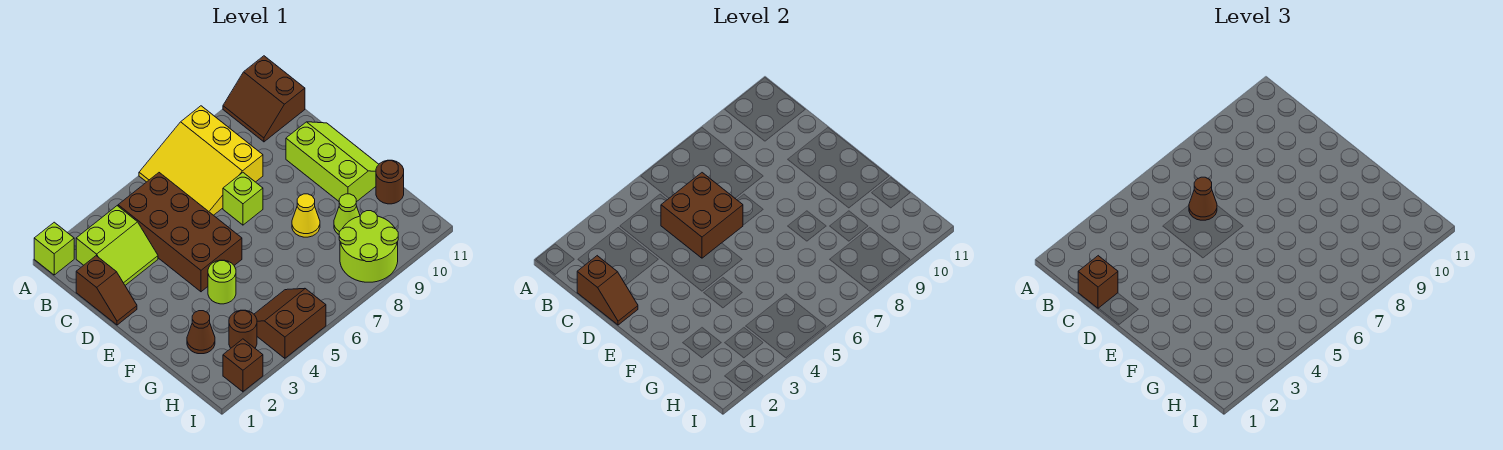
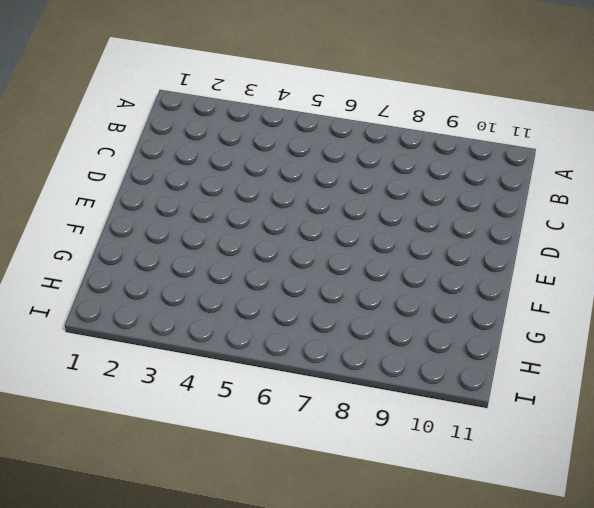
none -> lime 1x1 brick [34,222,74,275]
none -> yellow 3x3 slope [139,106,263,215]
none -> brown 2x2 slope [223,56,305,142]

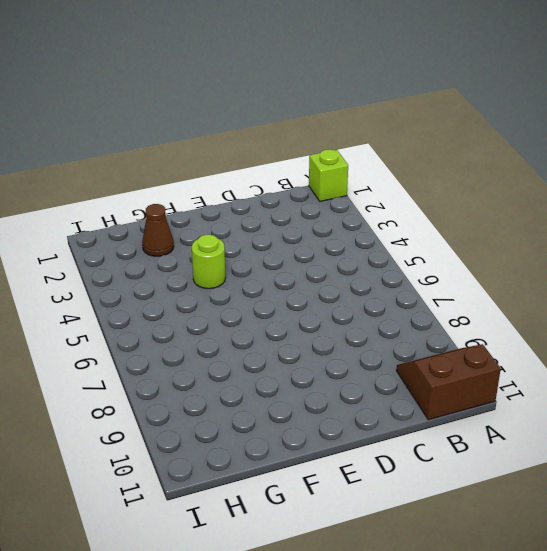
none -> yellow 3x3 slope [139,106,263,215]
none -> lime 2x2 slope [76,206,158,285]
none -> brown 2x4 brick [118,173,242,292]

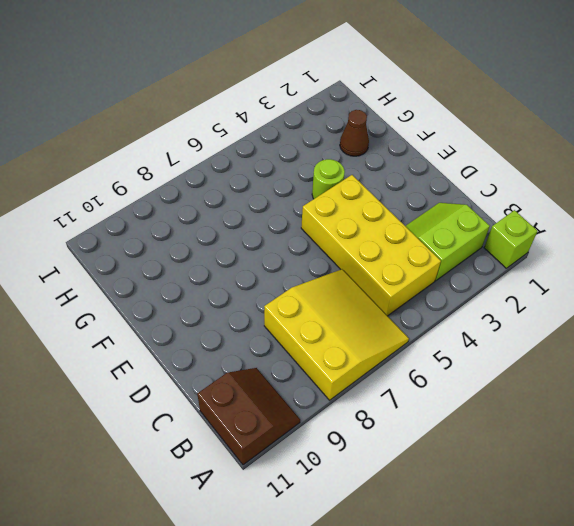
yellow 2x4 brick [301,175,441,316] -> brown 2x4 brick [118,173,242,292]
none -> brown 1x2 slope [76,256,137,325]
none -> lime 1x1 brick [223,173,263,225]
none -> lime 2x3 slope [286,122,379,202]

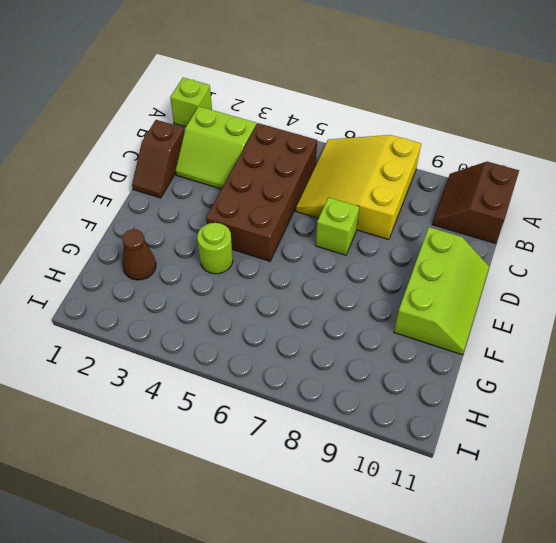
none -> yellow 1x1 cone [292,194,320,237]
none -> lime 1x1 cone [334,194,360,234]
none -> brown 1x1 round brick [376,160,404,204]

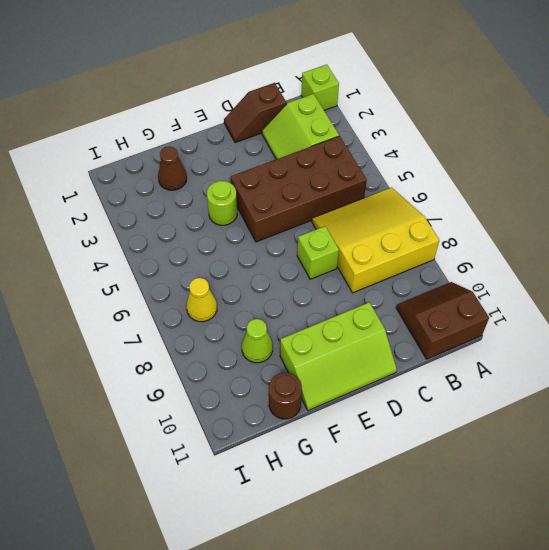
yellow 1x1 cone [186,278,217,322] -> yellow 1x1 cone moved to [292,194,320,237]
none -> brown 1x1 round brick [229,310,257,348]
none -> brown 2x2 slope [254,288,326,358]
none -> lime 2x2 round brick [339,211,398,282]

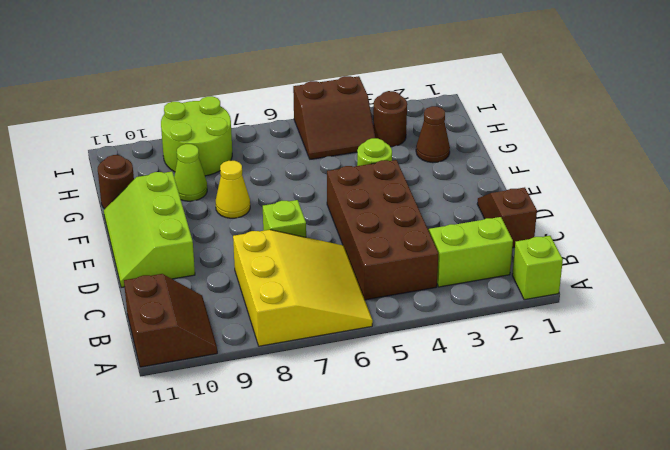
none -> brown 1x1 brick [223,339,263,392]
none -> brown 1x2 slope [577,256,638,325]
none -> brown 2x2 brick [661,173,743,258]

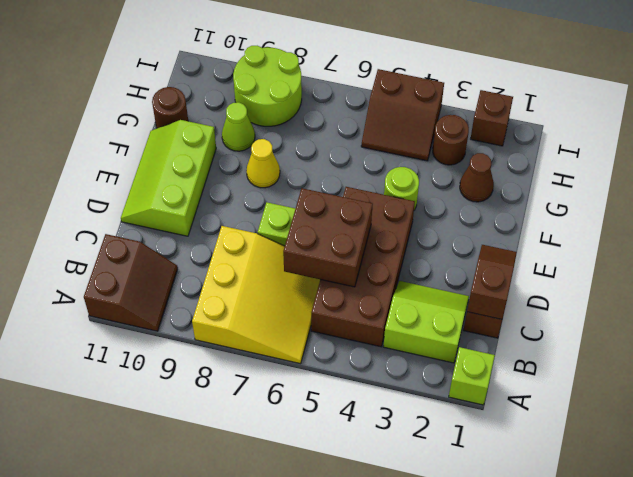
none -> brown 1x1 brick [1078,256,1118,308]
none -> brown 1x1 cone [1189,177,1217,220]

